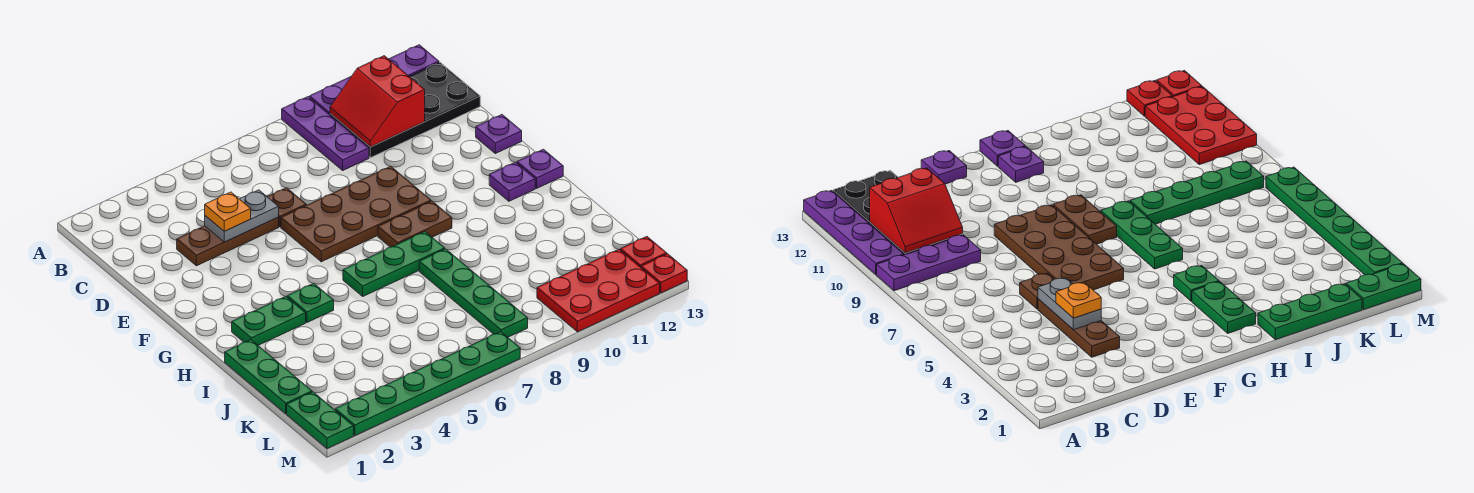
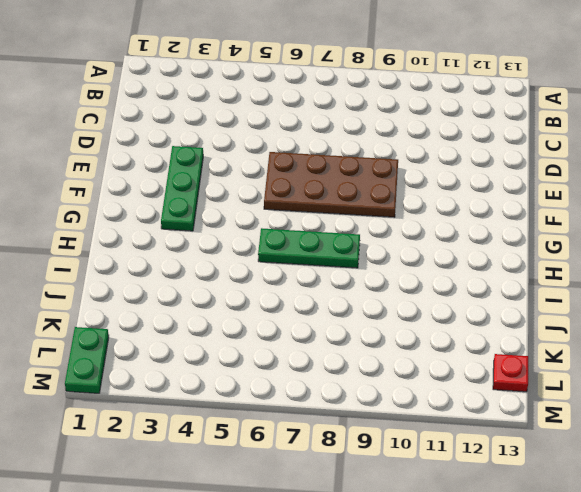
green 1x3 plate [161,146,203,231] -> green 1x3 plate moved to [225,340,312,413]
none -> purple 1x3 plate [282,97,369,170]
none -> purple 1x4 plate [309,45,439,115]
none -> black 2x4 plate [330,62,480,158]

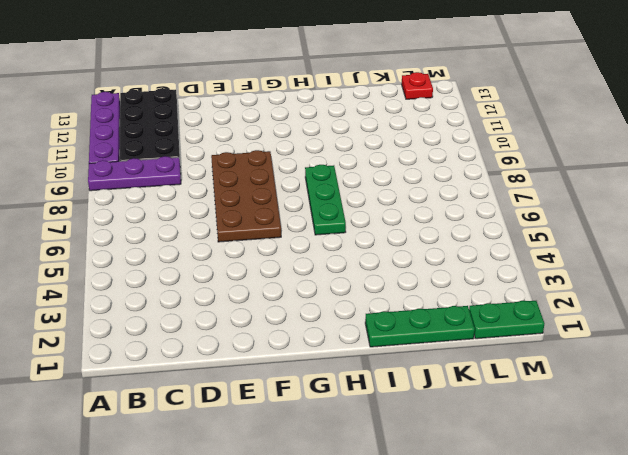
none -> brown 1x3 plate [177,217,279,266]
none -> brown 1x1 plate [268,188,306,227]
none -> purple 1x1 plate [476,115,522,154]

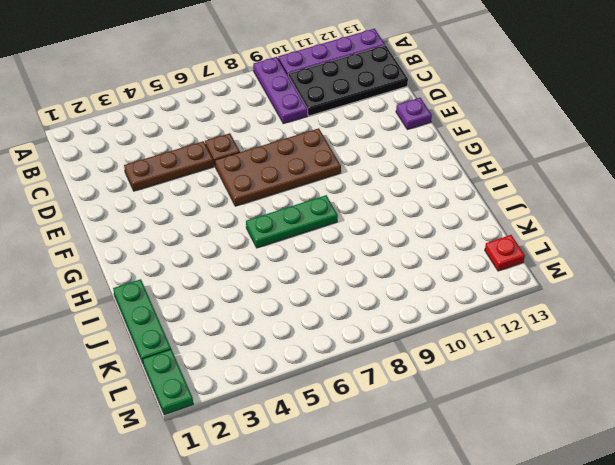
none -> brown 1x2 plate [378,201,452,247]
none -> purple 1x1 plate [489,162,535,201]
none -> purple 1x1 plate [517,149,563,188]

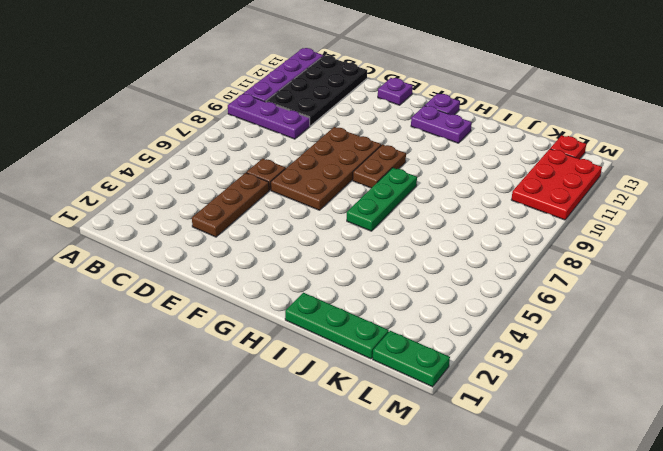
purple 1x2 plate [411,106,472,143] -> purple 1x1 plate [489,162,535,201]
none -> green 1x2 plate [232,296,306,345]
none -> green 1x1 plate [287,283,334,322]
none -> green 1x4 plate [419,249,528,337]

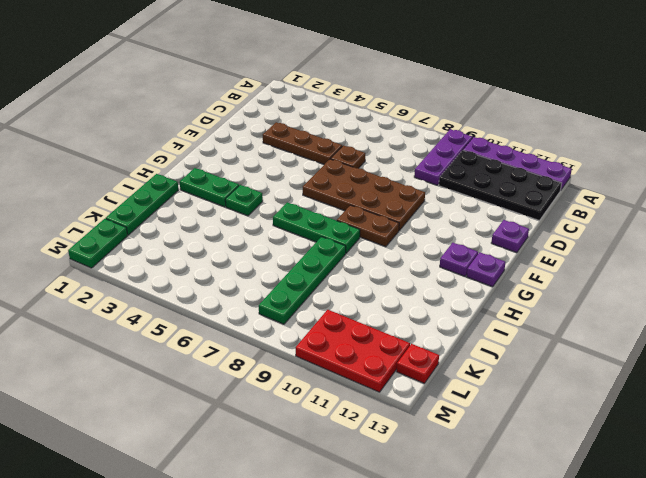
none -> green 1x6 plate [335,332,520,435]
none -> red 1x1 plate [641,254,687,293]
none -> red 2x2 slope [330,56,425,147]

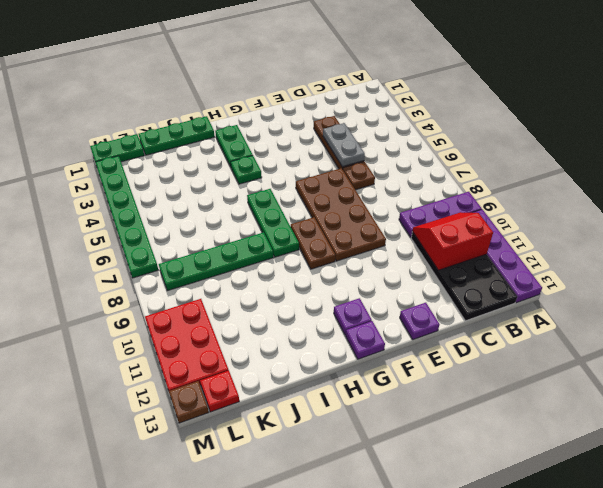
brown 1x1 plate [169,381,209,423] -> red 1x1 plate [641,254,687,293]
none -> orange 1x1 plate [205,192,251,231]

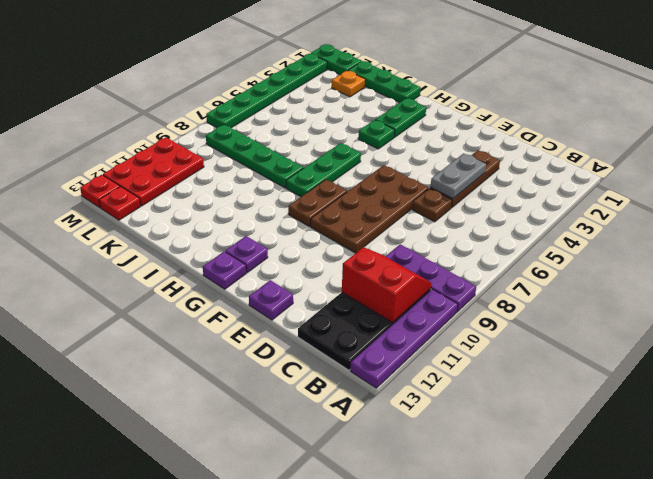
orange 1x1 plate [332,71,365,97] -> orange 1x1 plate moved to [205,192,251,231]

